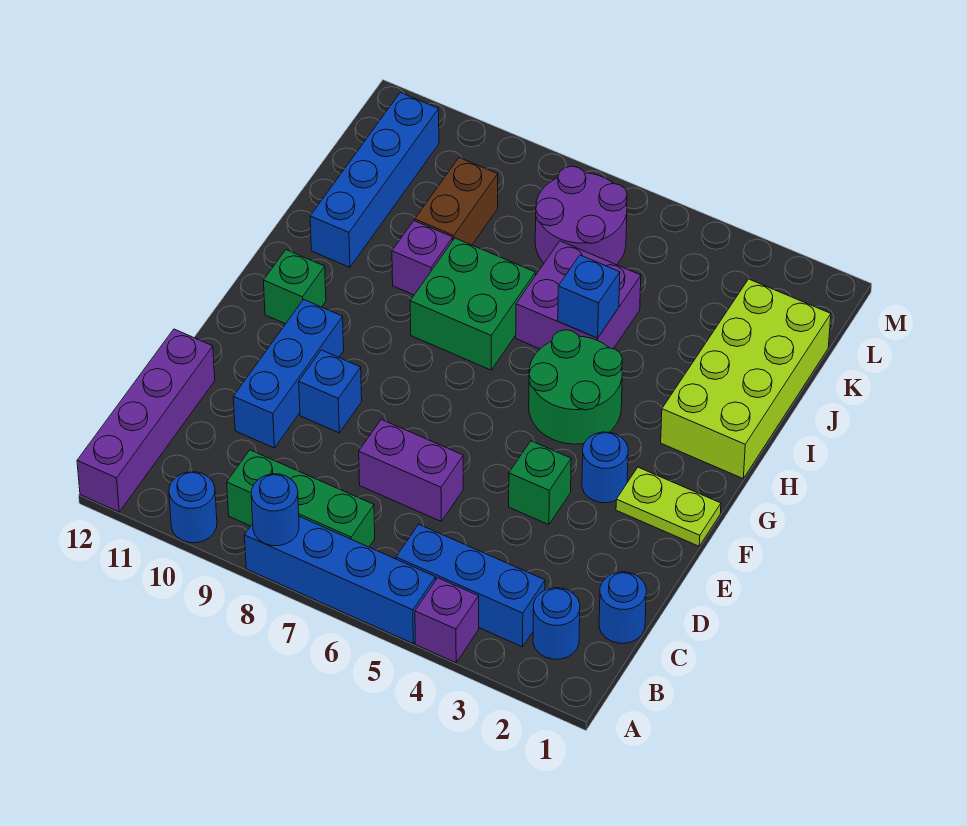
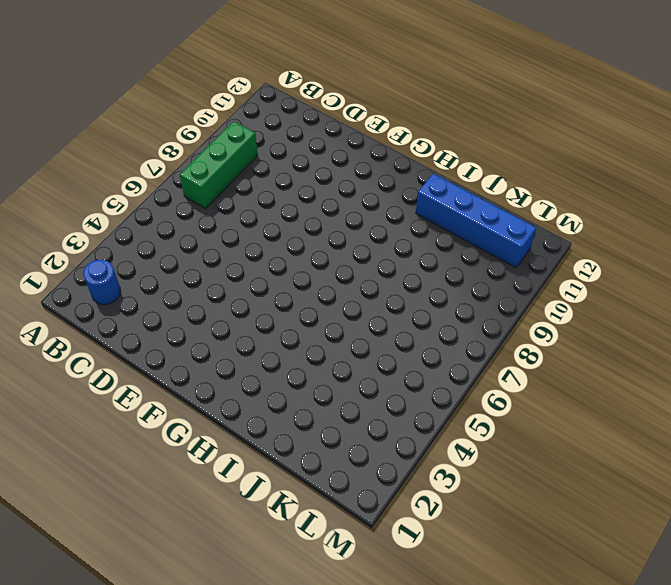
none -> purple 1x1 brick [415,578,479,663]
none -> blue 1x4 brick [244,516,436,643]
none -> blue 1x1 round brick [169,472,217,543]

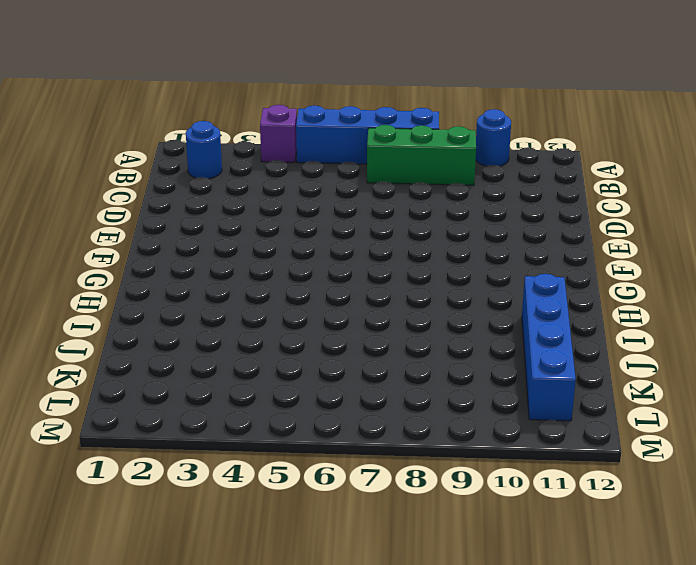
none -> purple 1x4 brick [77,329,215,512]
none -> blue 1x3 brick [396,524,545,647]
none -> blue 1x1 round brick [599,572,646,643]

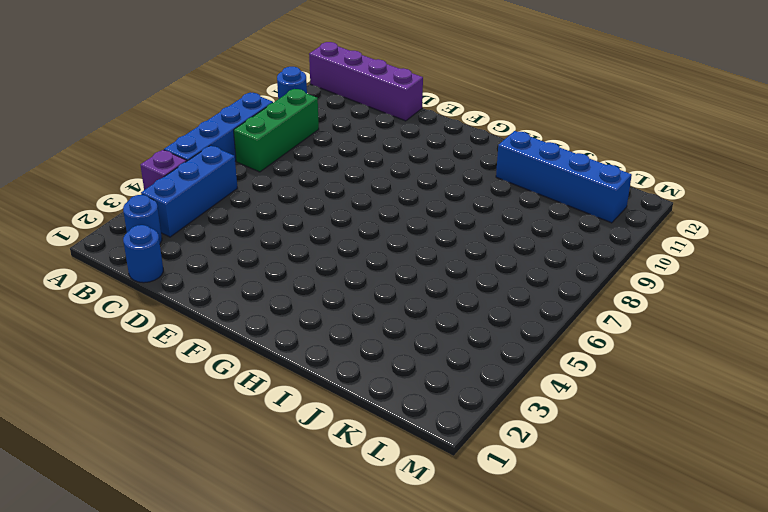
none -> purple 1x2 brick [359,419,463,521]
none -> blue 1x3 brick [233,300,344,448]
none -> green 1x1 brick [509,441,571,525]

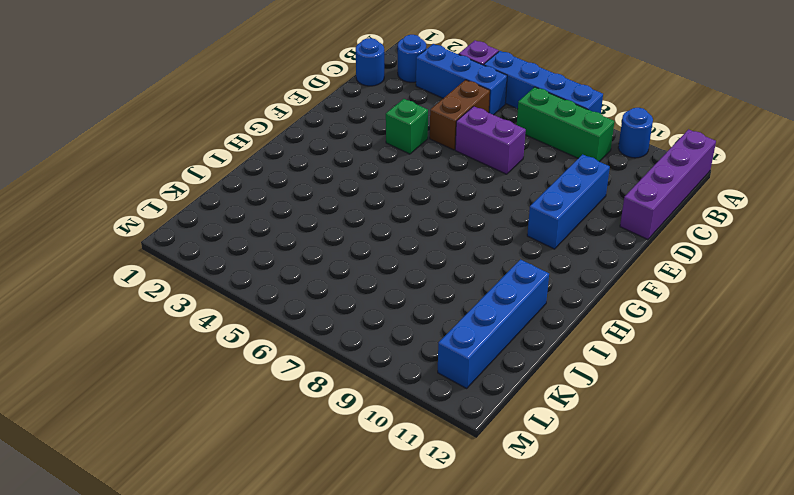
brown 1x2 brick [430,80,490,150] -> brown 1x2 brick moved to [415,158,498,245]
none -> blue 1x1 brick [299,350,362,433]
none -> lime 1x2 plate [616,467,721,546]
none -> blue 1x1 round brick [582,432,628,503]

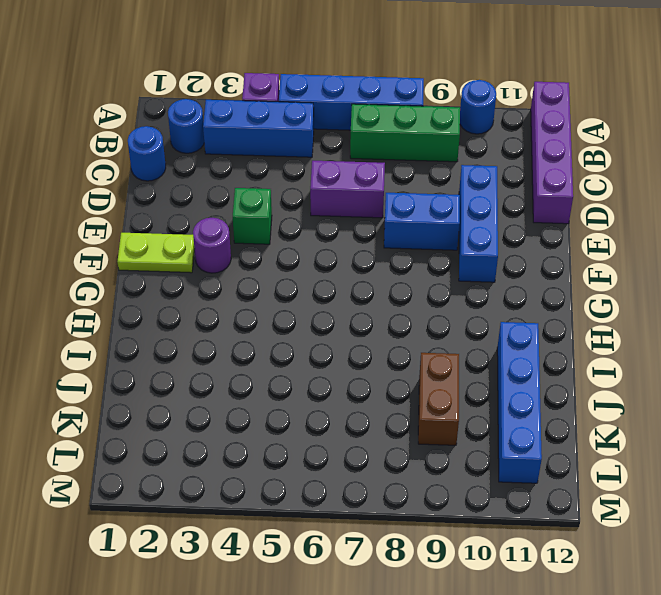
blue 1x2 brick [384,193,460,250] -> blue 1x1 brick [299,350,362,433]
purple 1x1 round brick [193,218,231,273] -> blue 1x1 round brick [582,432,628,503]
none -> green 2x2 round brick [529,330,622,444]
none -> green 1x1 brick [264,250,326,324]
none -> lime 2x4 brick [661,279,831,478]

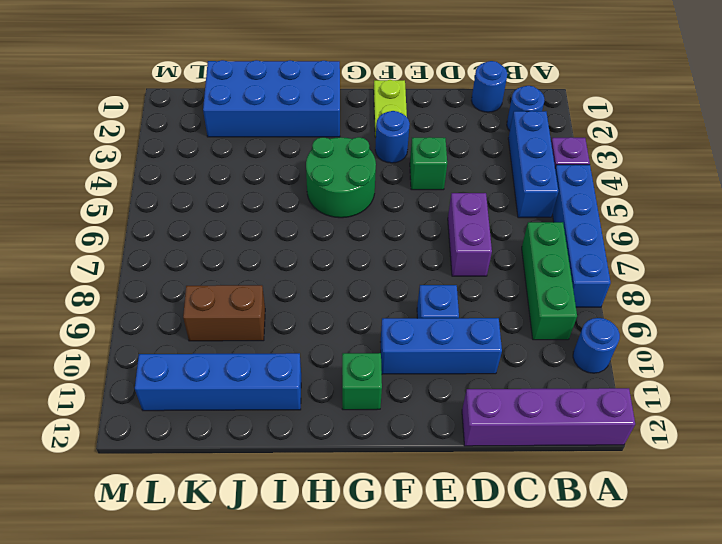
blue 2x4 brick [203,60,340,137] -> lime 2x4 brick [661,279,831,478]
none -> green 2x2 brick [410,238,535,370]
none -> purple 2x2 brick [516,241,641,349]
none -> purple 1x1 brick [392,221,453,295]

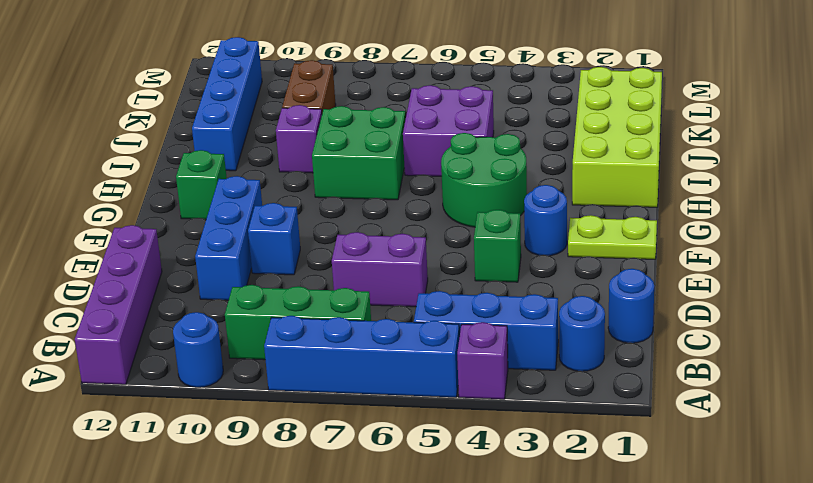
none -> purple 2x2 round brick [535,166,627,265]
none -> blue 1x1 round brick [251,474,299,546]
none -> blue 1x1 brick [558,255,620,338]

